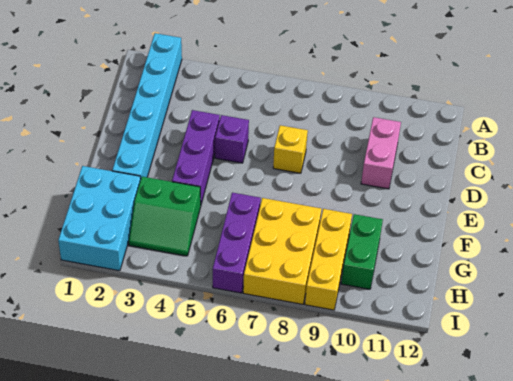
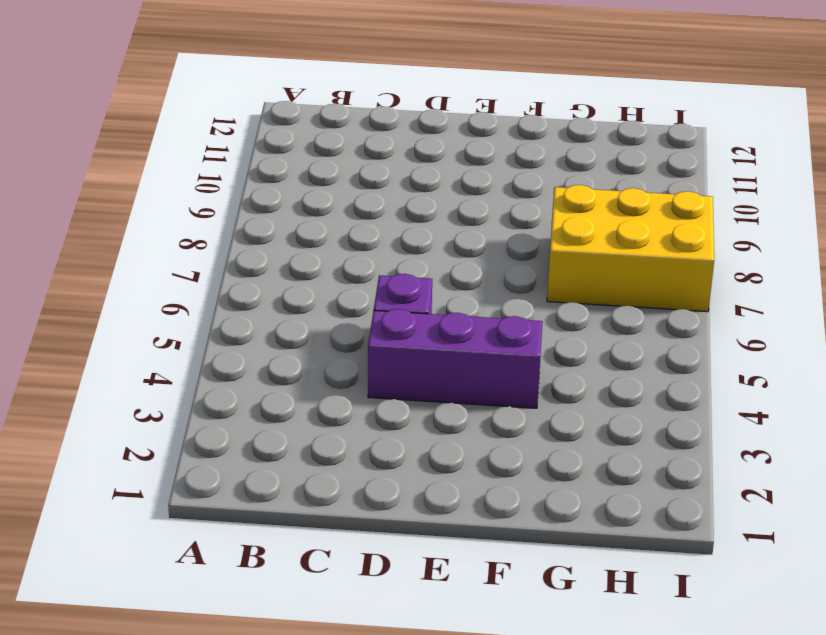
none -> cyan 1x6 brick [112,33,182,179]
none -> pink 1x2 brick [361,117,401,189]

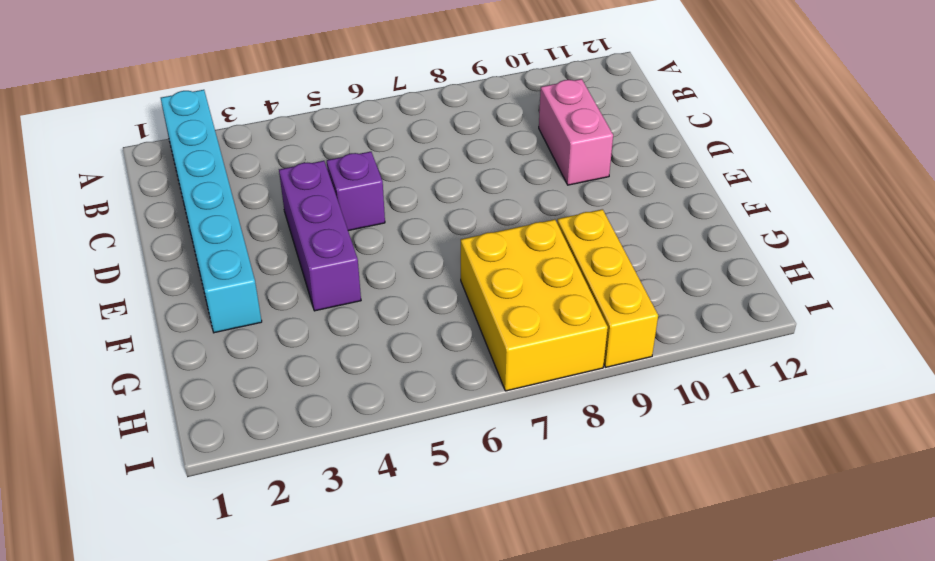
none -> yellow 1x1 brick [273,125,308,173]
none -> cyan 2x3 brick [58,166,141,271]

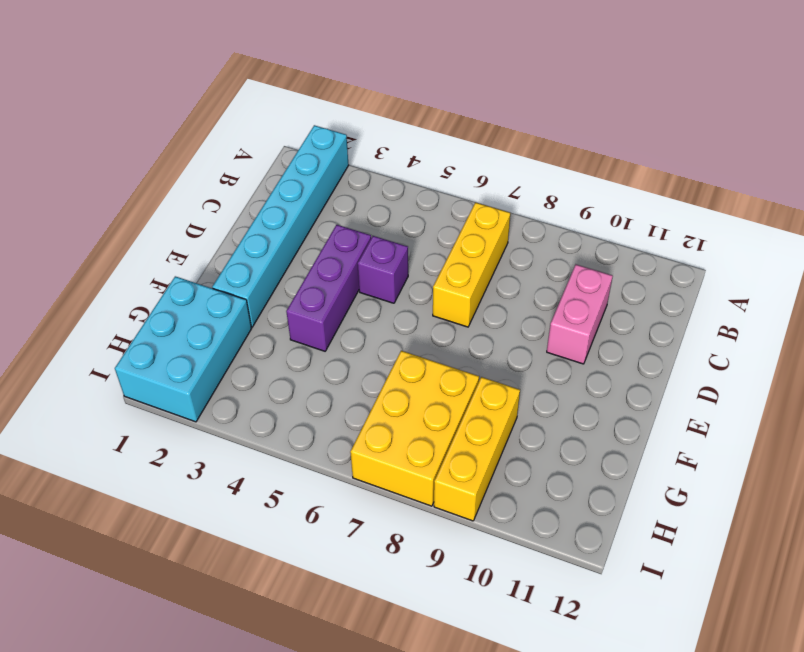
yellow 1x3 brick [433,202,510,327] -> yellow 1x1 brick [273,125,308,173]
none -> green 2x2 slope [129,177,201,256]
none -> purple 1x3 brick [213,193,261,293]

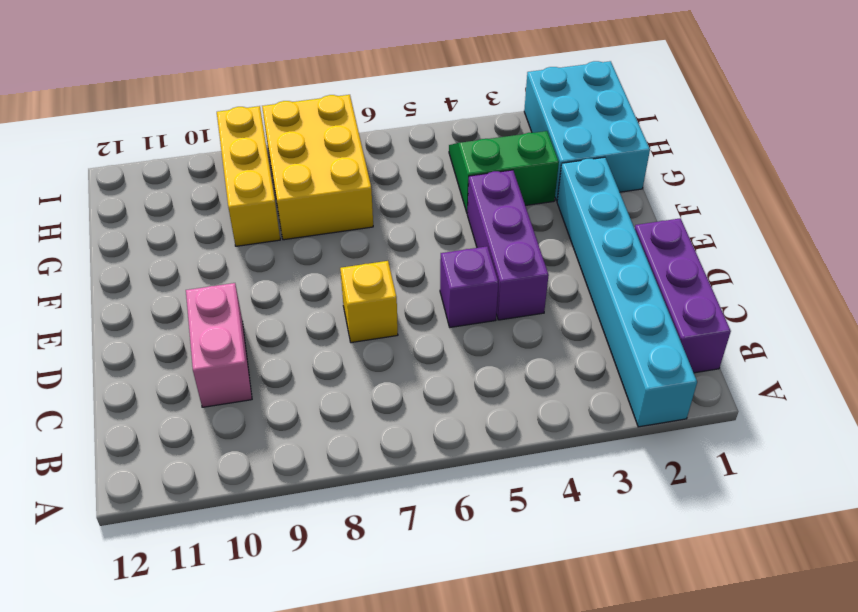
purple 1x3 brick [635,218,731,373] -> purple 1x3 brick moved to [213,193,261,293]
none -> green 1x2 brick [341,214,383,289]

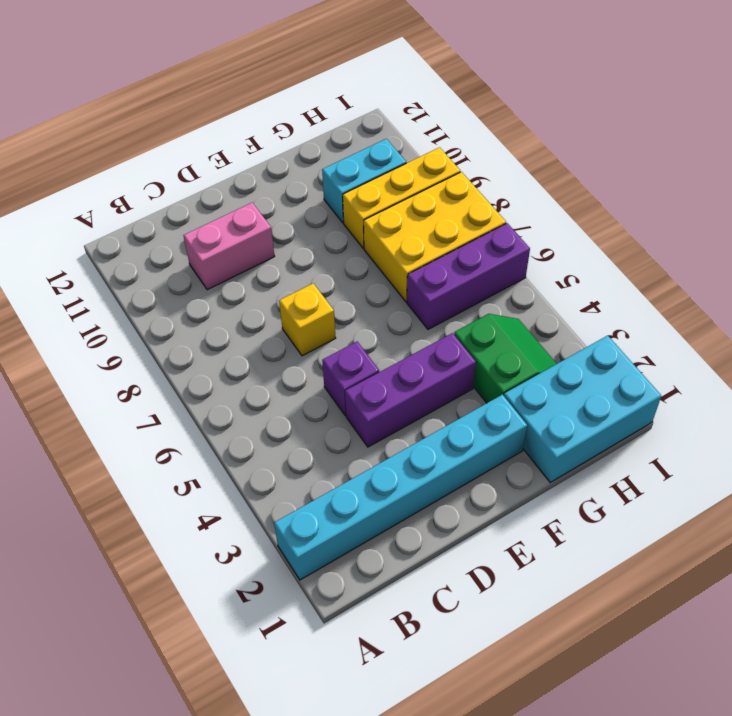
cyan 1x2 brick [322,139,406,223] -> green 1x2 brick [341,214,383,289]

